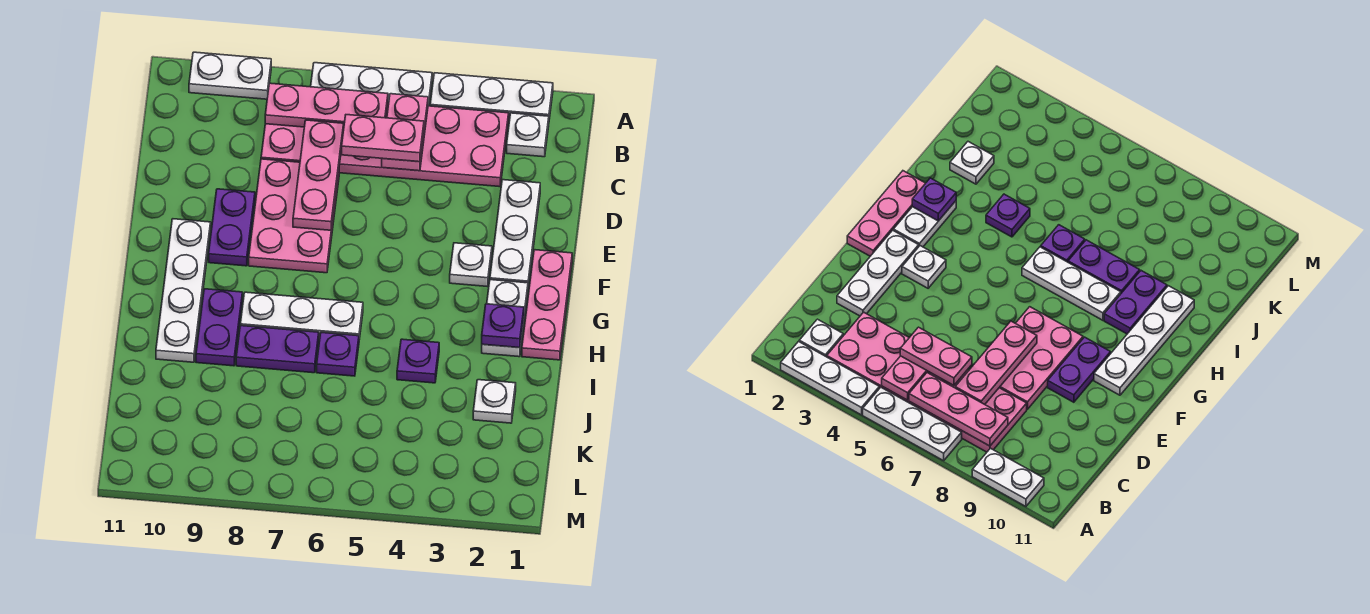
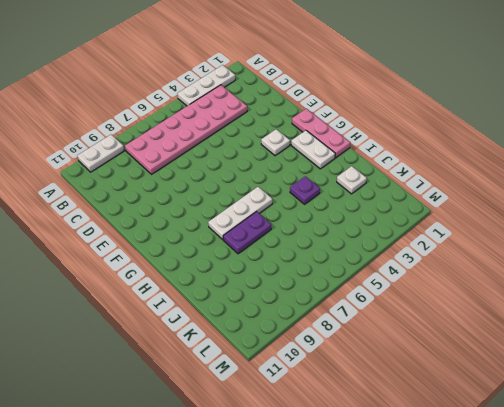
none -> white 1x3 plate [311,63,432,106]
none -> white 1x1 plate [507,113,549,157]
none -> white 1x3 plate [490,180,540,287]

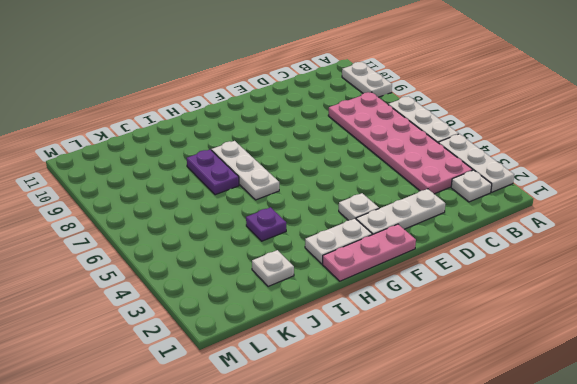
none -> pink 2x3 plate [249,159,339,273]
none -> purple 1x2 plate [209,189,255,266]
none -> white 1x4 plate [156,219,211,362]

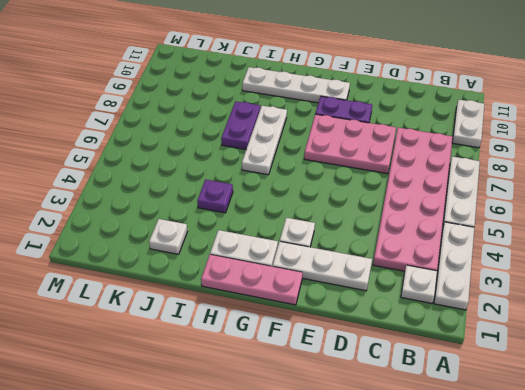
none -> purple 1x2 plate [196,289,242,366]
none -> purple 1x1 plate [317,333,359,376]
none -> pink 1x2 plate [382,94,428,171]

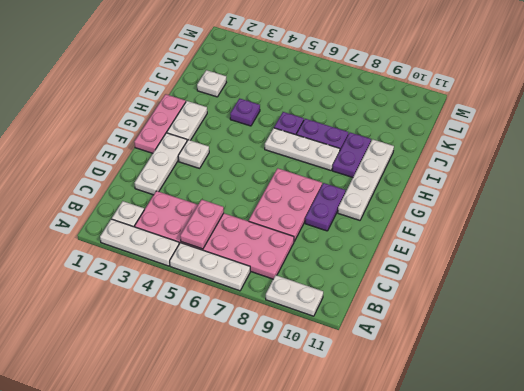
none -> pink 1x3 plate [265,83,388,127]
none -> pink 1x3 plate [293,120,344,230]
none -> purple 1x1 plate [482,304,524,348]

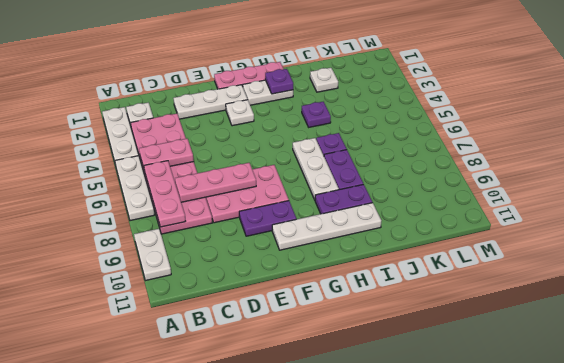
none -> pink 1x2 plate [342,115,424,162]

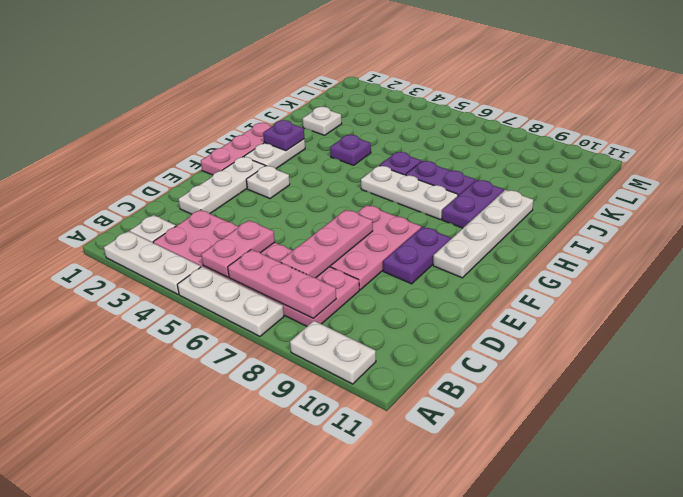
none -> pink 1x2 plate [342,115,424,162]

